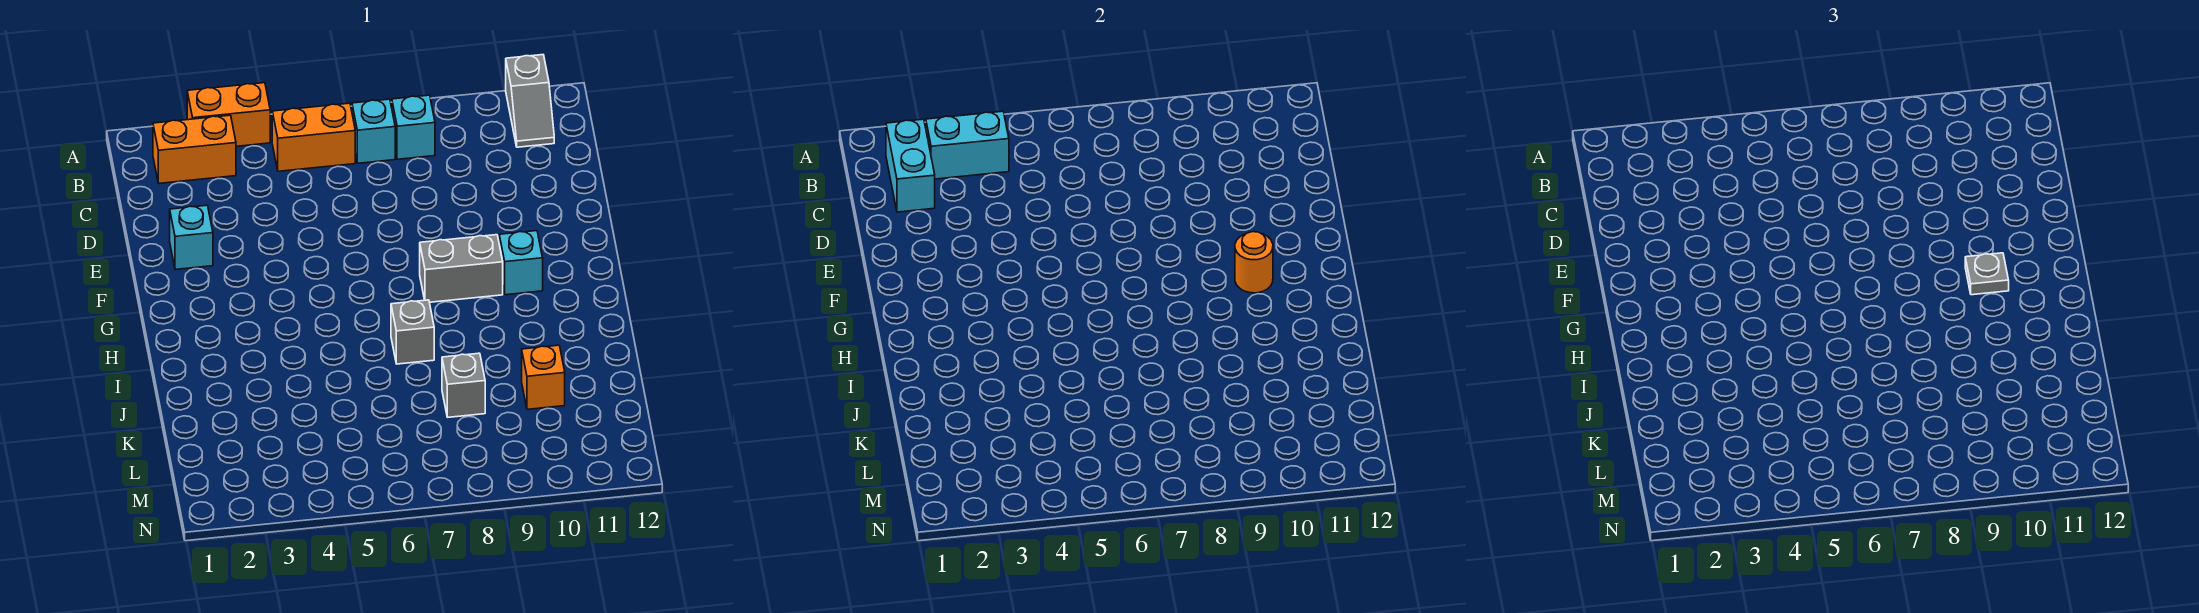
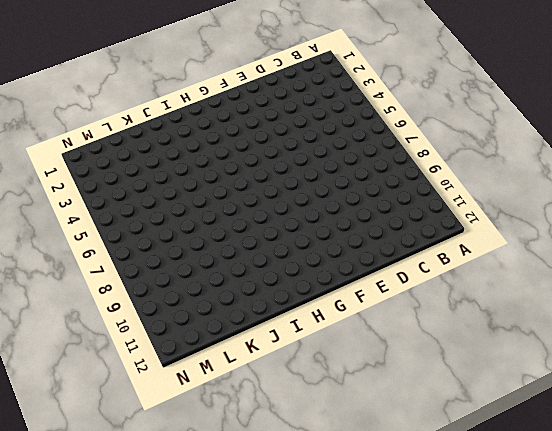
none -> orange 1x2 brick [187,83,270,146]
none -> grey 1x2 slope [506,55,554,147]
none -> orange 1x2 brick [153,115,236,183]

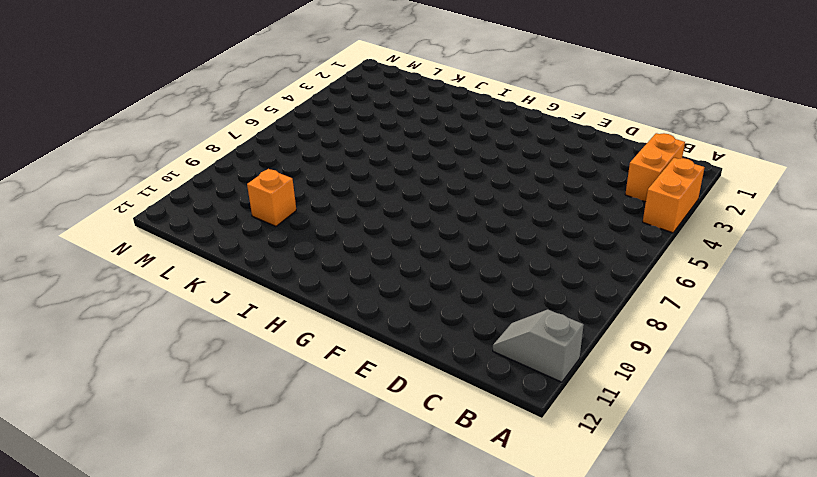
none -> orange 1x2 brick [272,103,355,171]
none -> cyan 1x1 brick [352,99,395,163]
none -> cyan 1x1 brick [392,95,435,159]

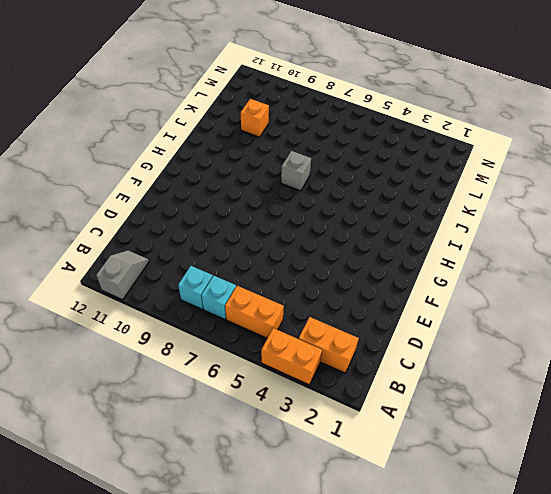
none -> cyan 1x1 brick [170,205,213,270]
none -> grey 1x2 brick [420,235,503,302]
none -> cyan 1x1 brick [499,231,543,295]

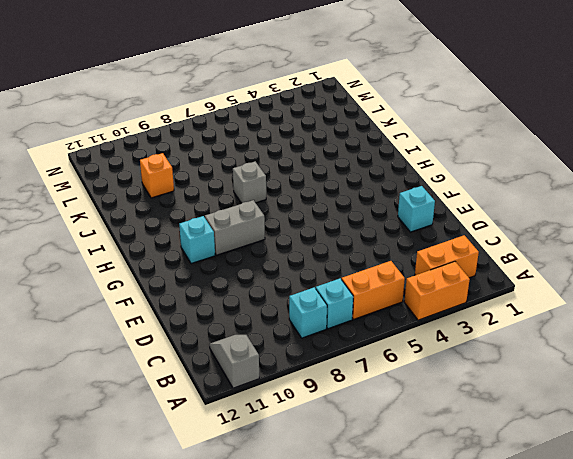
none -> grey 1x1 brick [442,353,485,417]
none -> cyan 1x2 brick [886,119,935,212]
none -> cyan 1x2 brick [926,111,1009,179]

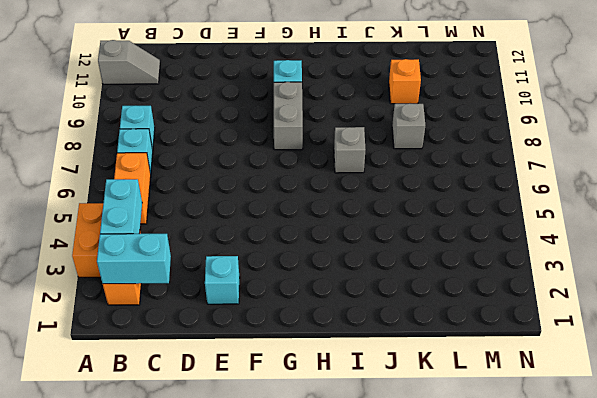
none -> orange 1x1 round brick [1235,232,1273,293]
none -> grey 1x1 plate [1965,253,2009,295]

